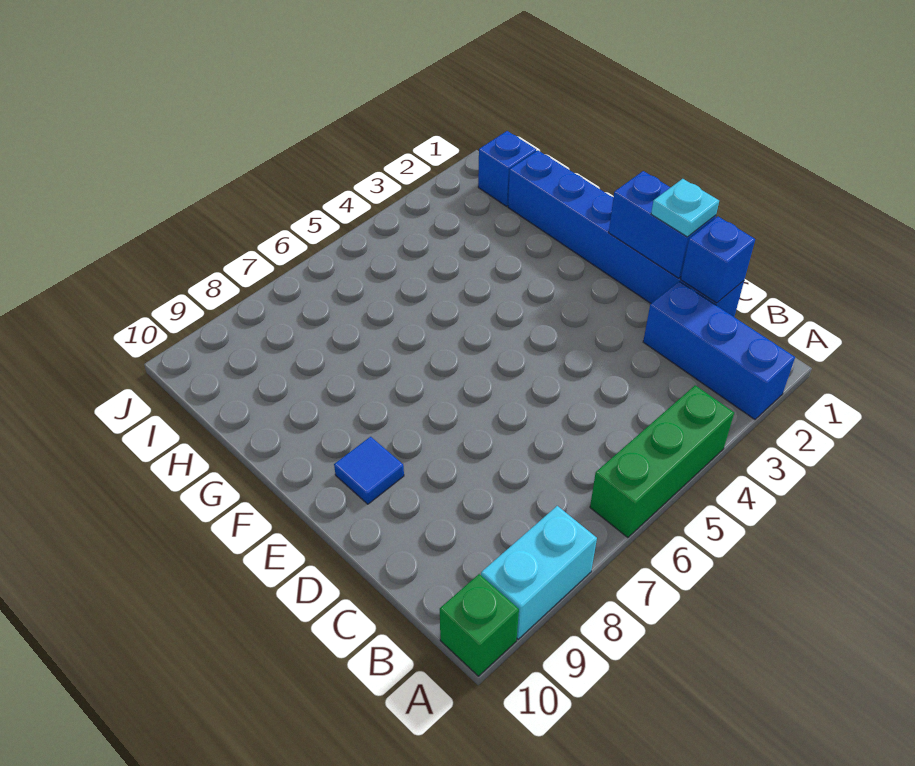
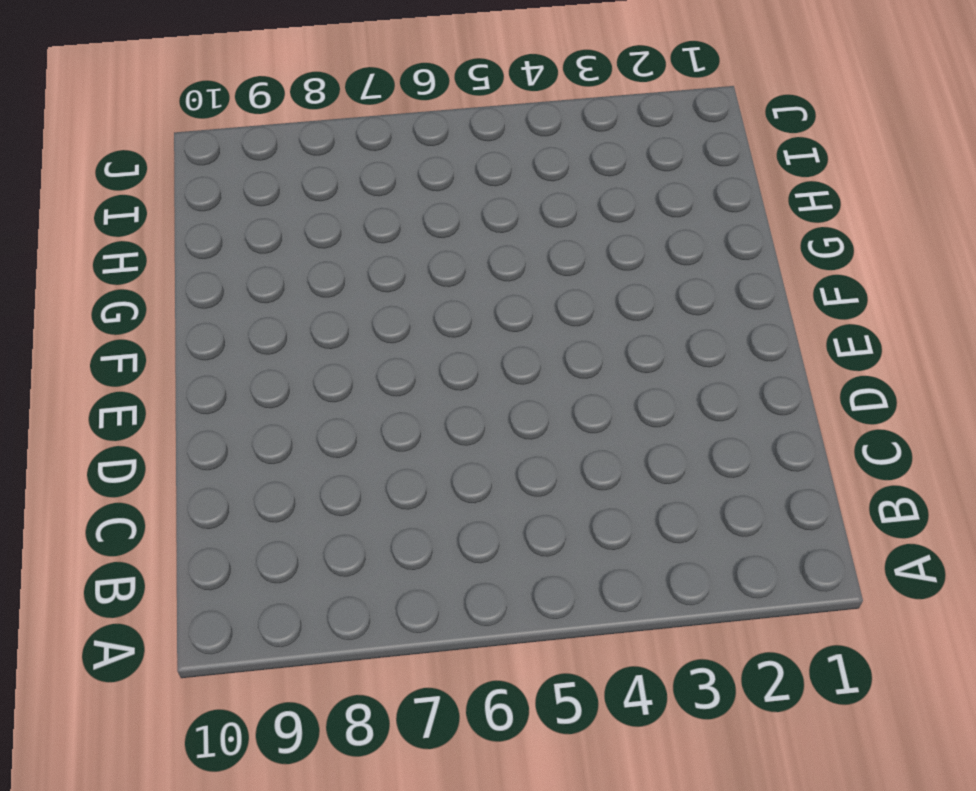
none -> blue 1x3 brick [643,282,795,419]
none -> green 1x3 brick [590,385,734,538]

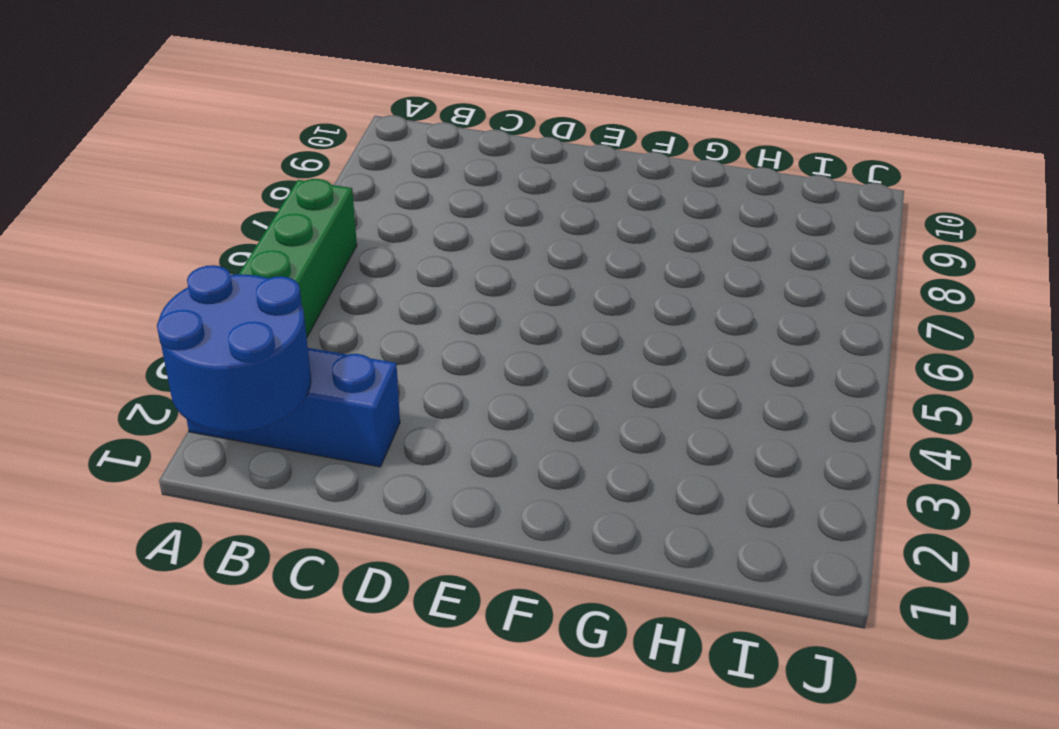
blue 2x2 round brick [157,265,311,432] -> none
none -> cyan 1x2 brick [481,506,597,639]
none -> green 1x1 brick [440,574,519,676]

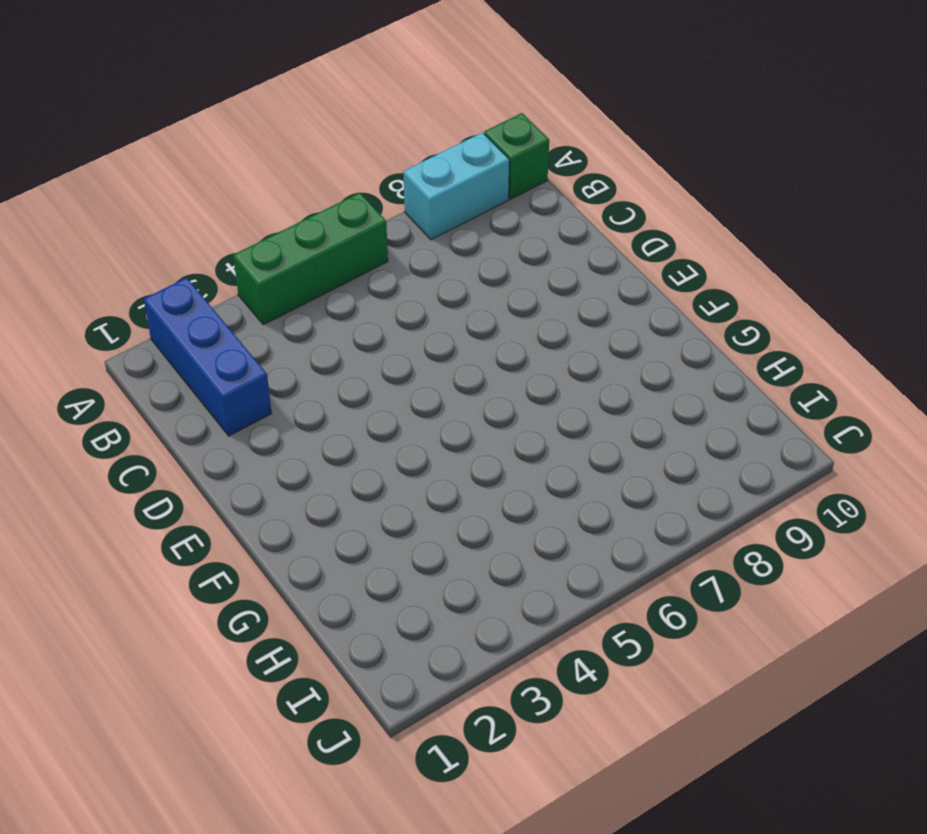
none -> blue 1x6 brick [508,150,744,317]
none -> blue 1x1 tile [334,437,404,504]

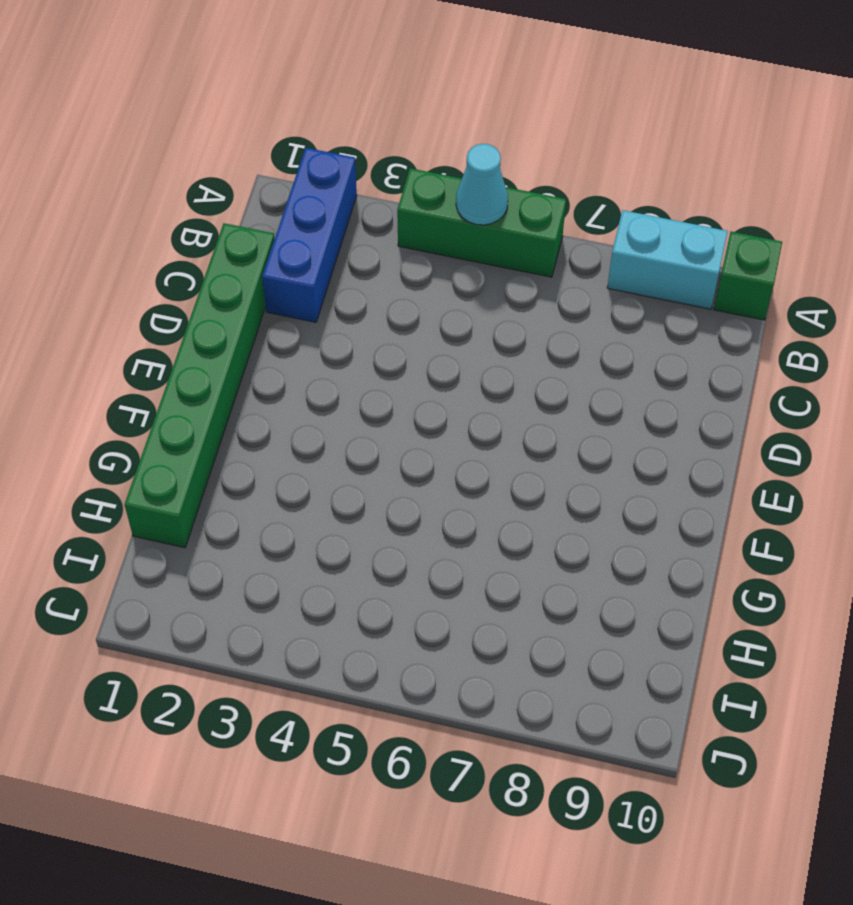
cyan 1x1 cone [456,144,508,225] -> none
green 1x6 brick [125,223,275,548] -> blue 1x6 brick [508,150,744,317]
none -> blue 1x1 tile [334,437,404,504]
none -> blue 1x1 brick [478,131,536,206]

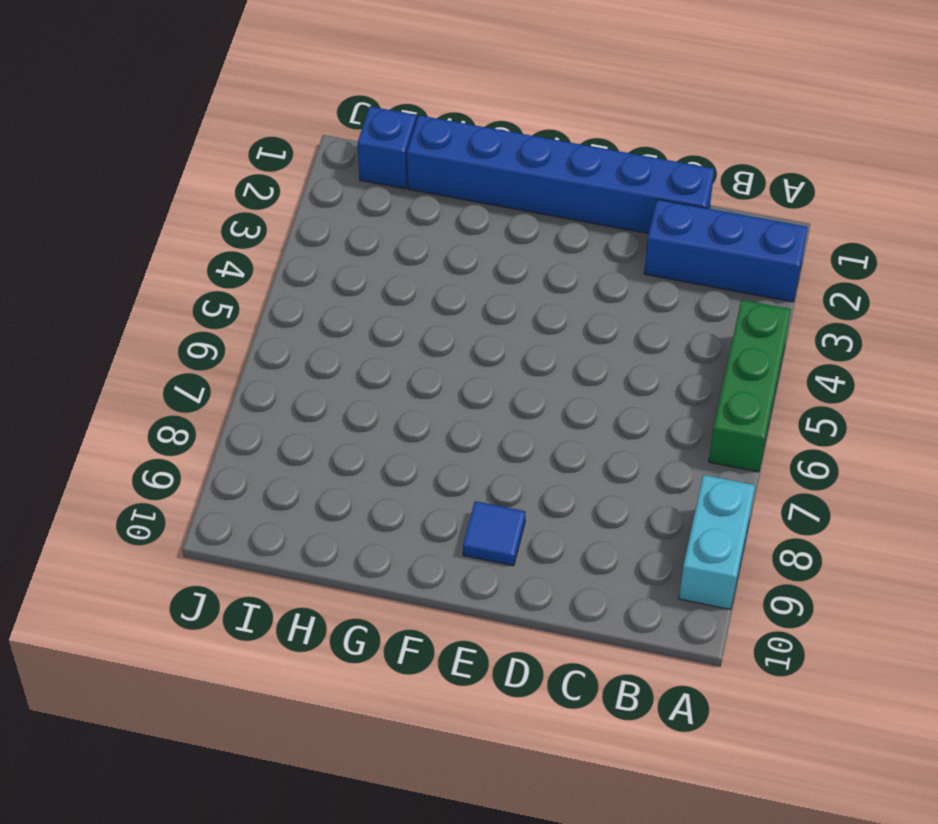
none -> green 1x1 brick [440,574,519,676]
none -> blue 1x1 brick [681,217,755,303]

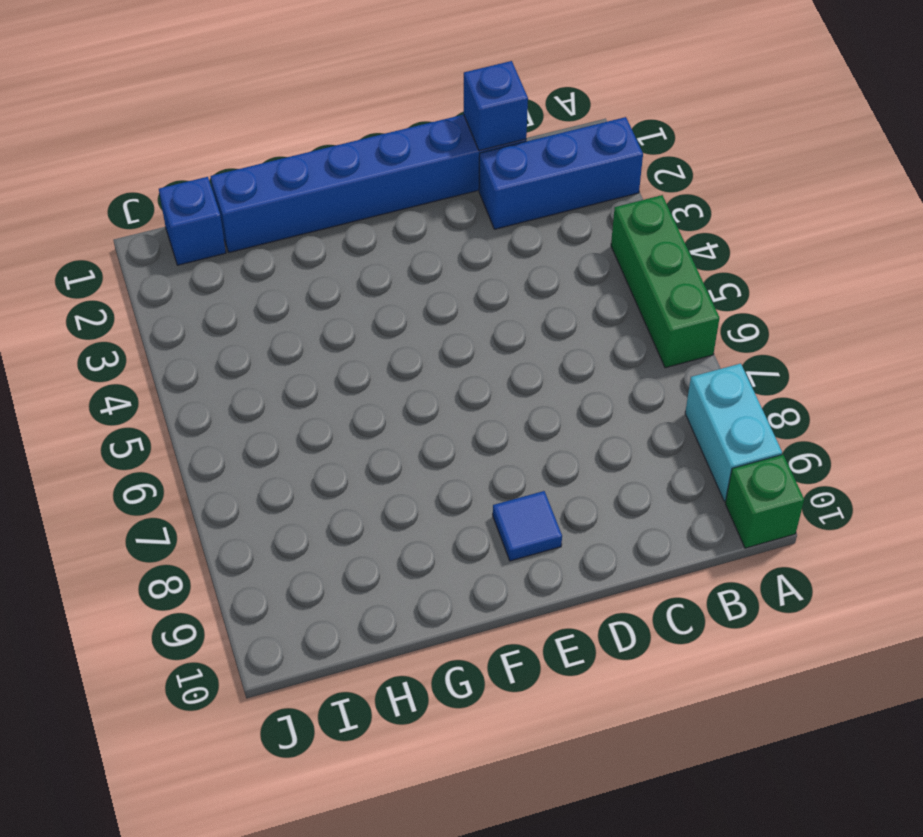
none -> blue 1x2 brick [609,171,716,278]
none -> cyan 1x1 plate [651,179,719,237]

